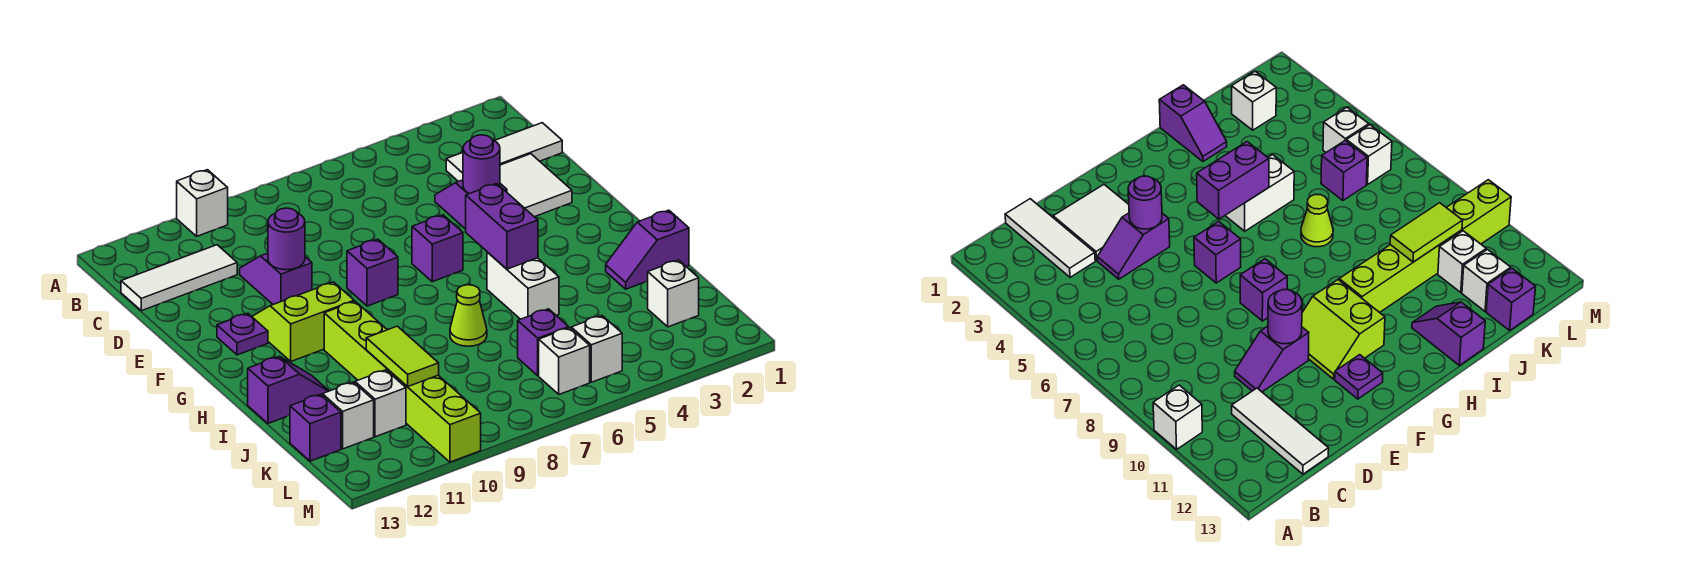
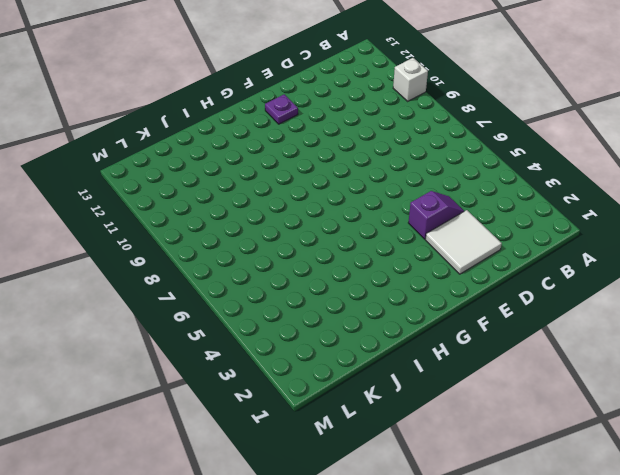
none -> white 1x3 tile [446,123,562,182]
none -> white 1x3 tile [121,245,237,311]
none -> purple 1x2 slope [240,253,312,304]

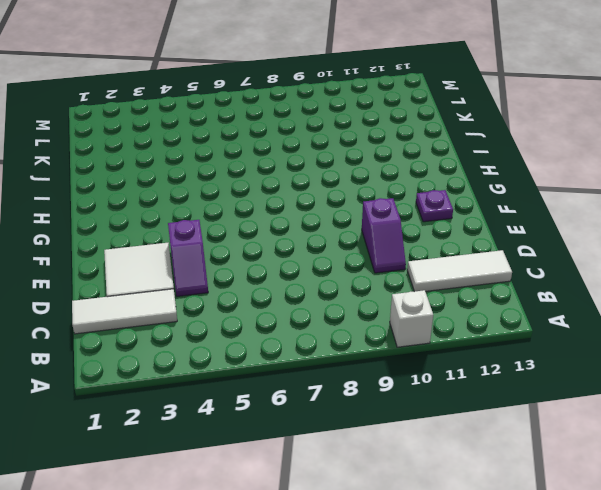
none -> purple 1x1 brick [412,215,463,282]
none -> purple 1x1 brick [347,239,398,306]
none -> lime 2x2 slope [252,282,354,361]

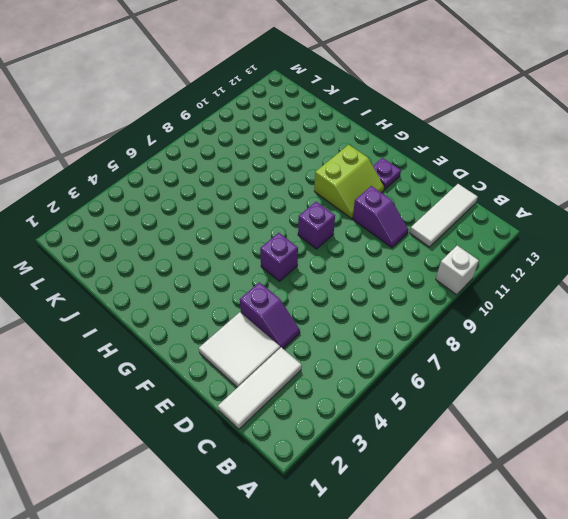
none -> white 1x2 brick [487,252,559,319]
none -> lime 1x6 brick [324,301,481,462]
none -> purple 1x2 slope [606,210,689,289]

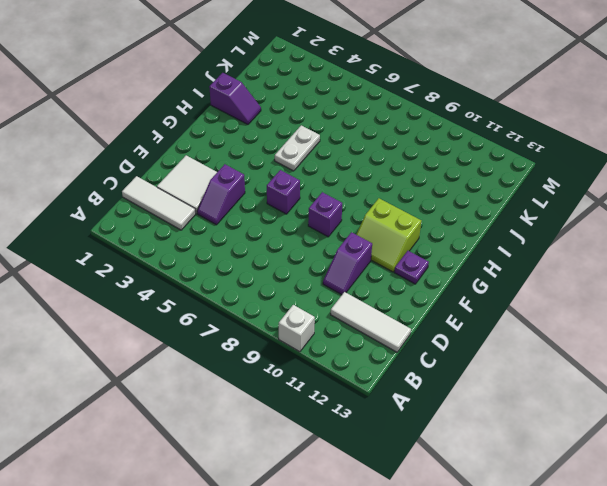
white 1x2 plate [275,125,320,171] -> white 1x2 brick [487,252,559,319]
none -> lime 1x6 brick [324,301,481,462]
none -> lime 1x1 cone [450,285,487,346]
none -> purple 1x2 slope [248,356,329,423]

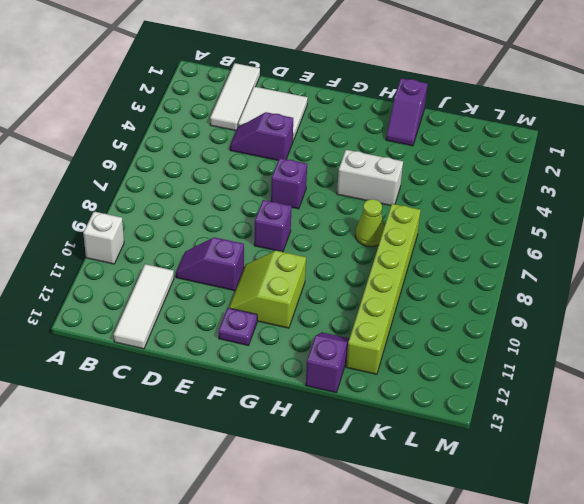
lime 1x6 brick [346,204,421,374] -> lime 1x6 brick turned to [324,301,481,462]
none -> white 1x1 brick [648,260,699,327]
none -> purple 1x1 brick [518,309,569,376]
none -> white 1x1 brick [355,370,406,437]

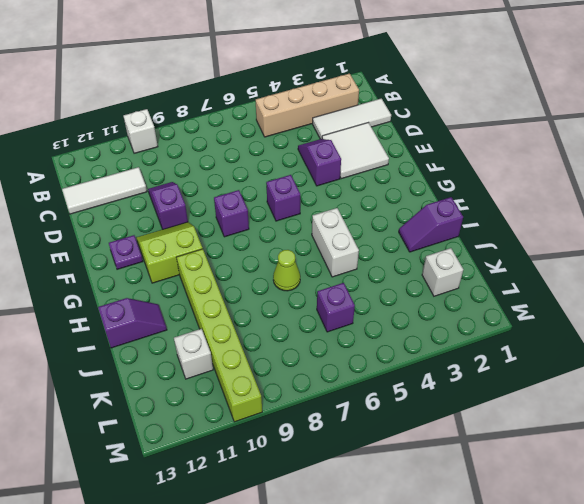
tan 1x4 brick [256,74,359,137] -> none
none -> white 1x1 brick [323,382,374,449]
none -> purple 1x1 brick [290,394,341,461]
none -> white 1x1 brick [571,316,622,382]

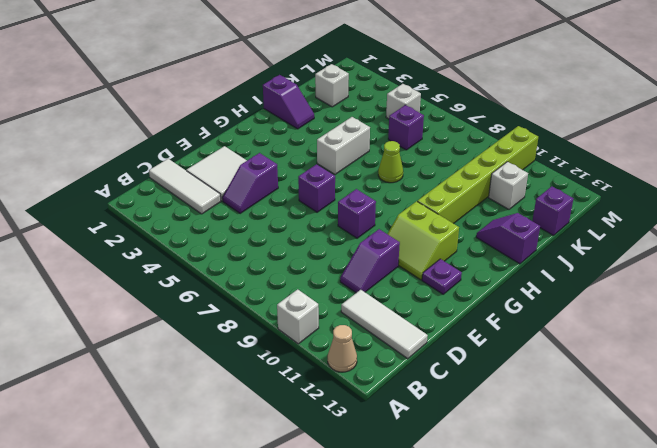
tan 1x1 cone [328,325,357,372] -> none
none -> white 1x1 brick [323,382,374,449]
none -> white 1x1 brick [539,328,590,394]
none -> purple 1x1 round brick [463,135,500,194]

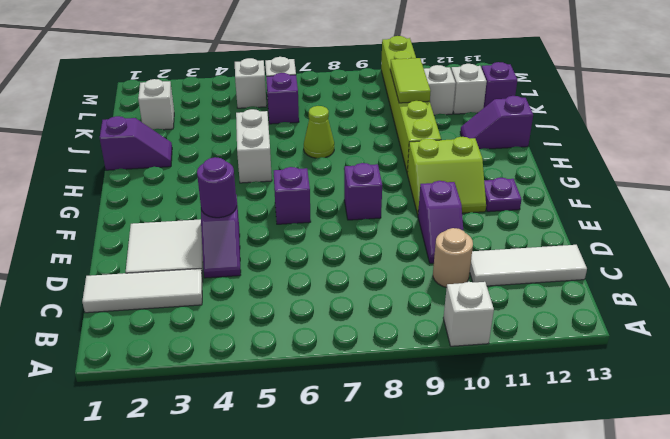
tan 1x1 round brick [433,228,473,287] -> none
none -> purple 1x1 round brick [268,208,305,270]
none -> purple 1x2 brick [466,184,538,269]

